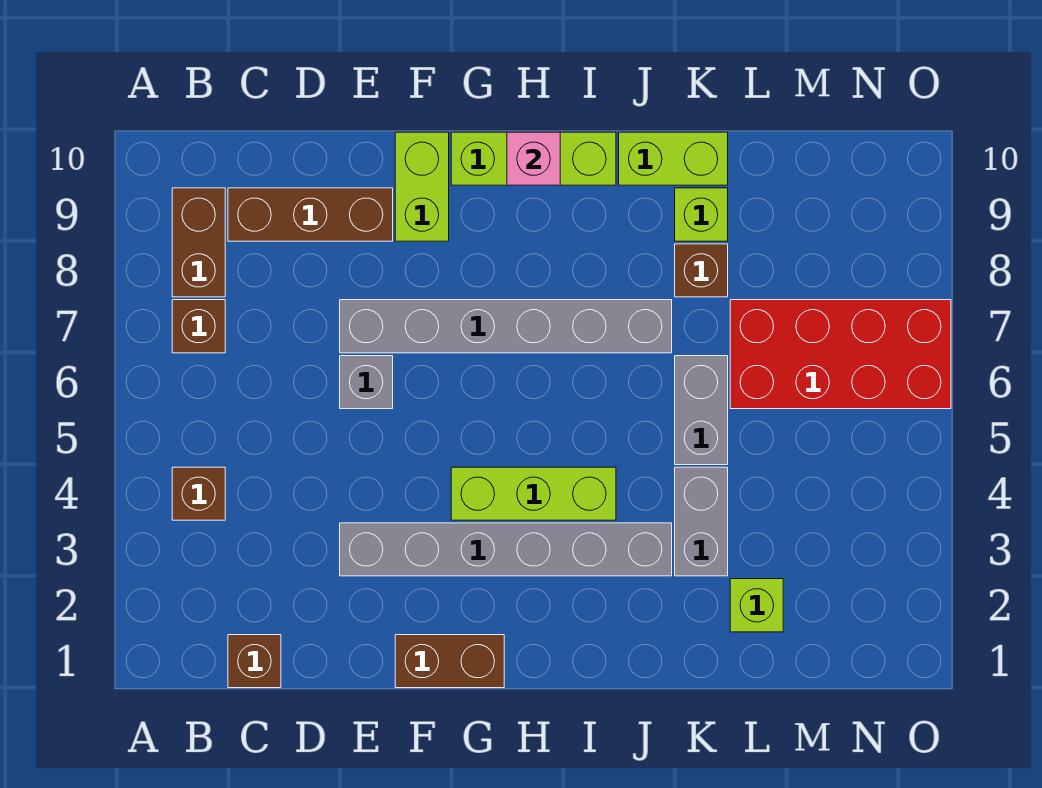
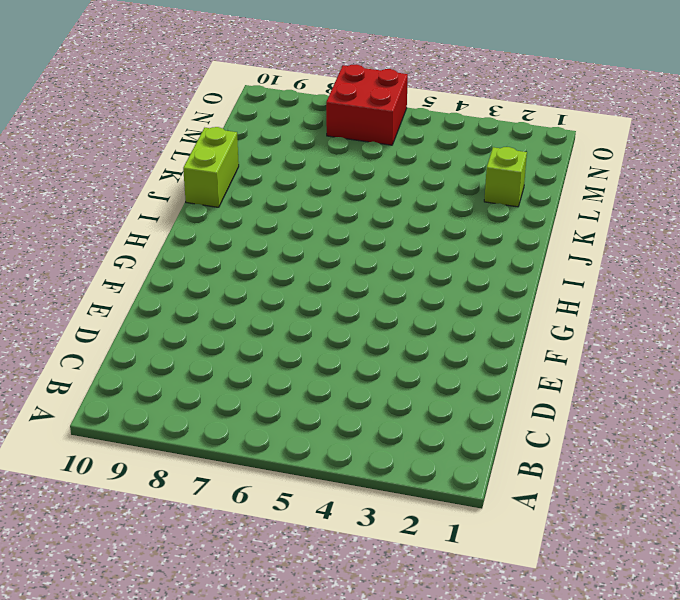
red 2x2 brick [326,64,408,145] -> red 2x4 brick [730,300,951,409]
none -> brown 1x1 brick [172,467,225,520]
none -> brown 1x1 brick [172,300,225,353]
none -> brown 1x2 brick [172,188,225,297]

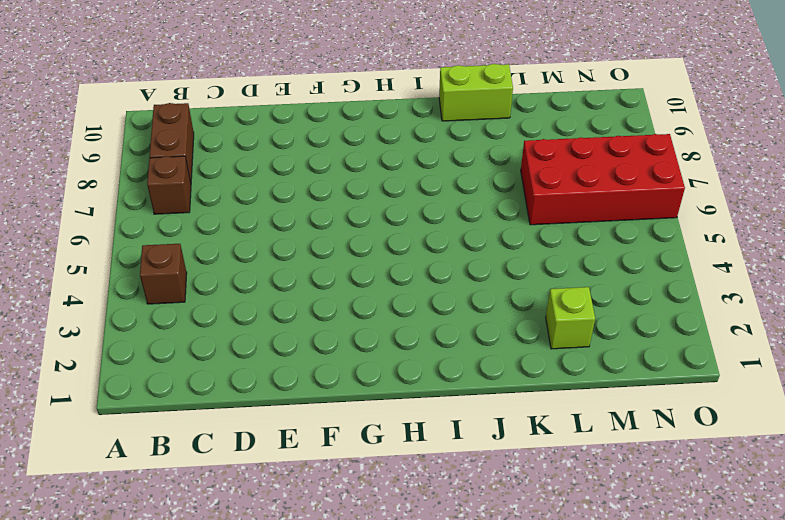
none -> brown 1x1 brick [228,635,281,688]
none -> brown 1x3 brick [228,188,393,241]
none -> grey 1x6 brick [340,523,672,576]

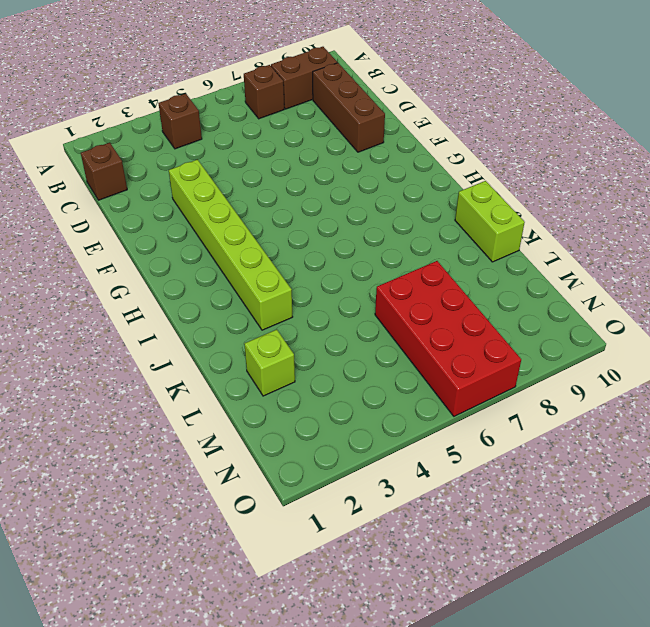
lime 1x6 brick [169,160,292,330] -> grey 1x6 brick [340,523,672,576]
none -> grey 1x1 brick [340,356,393,409]
none -> grey 1x6 brick [340,300,672,353]
none -> brown 1x2 brick [395,635,504,688]

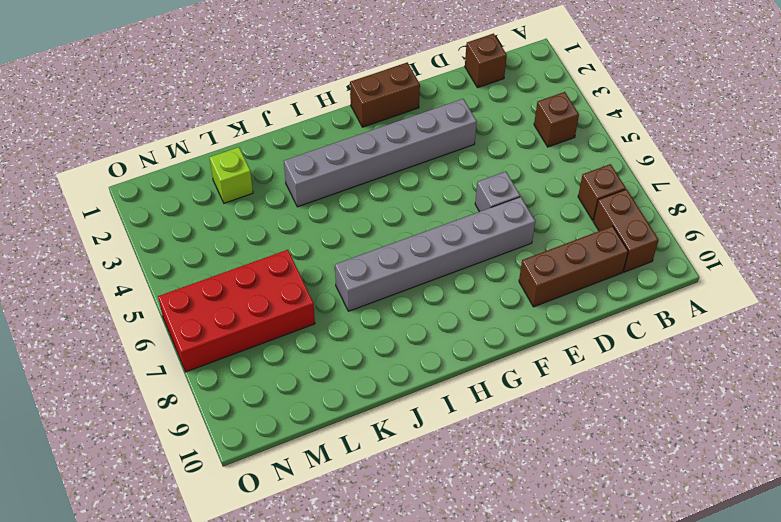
none -> lime 1x2 brick [395,132,449,241]
none -> lime 1x3 brick [451,467,616,520]
none -> lime 1x3 brick [451,132,616,185]

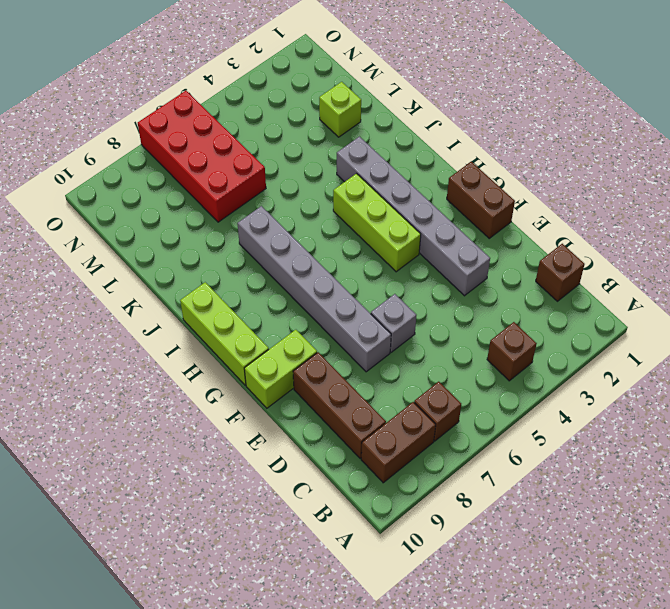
none -> lime 1x2 brick [619,132,728,185]
none -> grey 1x2 brick [675,467,728,576]
none -> grey 1x2 brick [675,356,728,465]

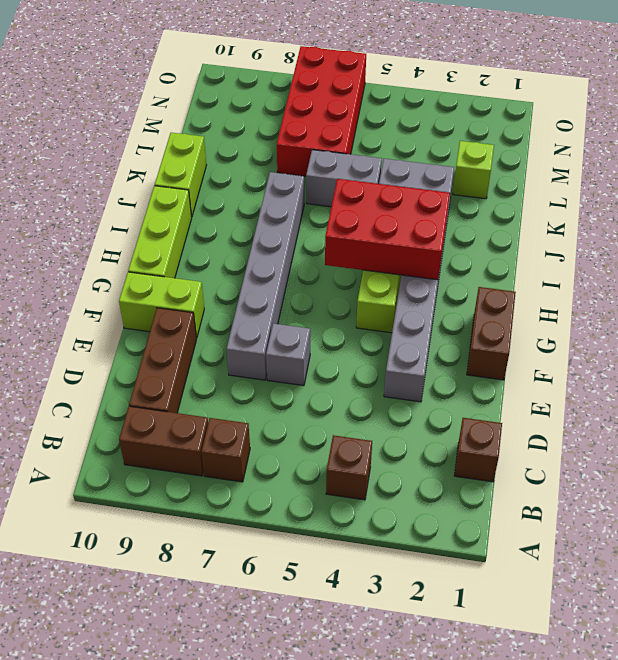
red 2x3 brick [325,179,450,280] -> none
none -> brown 1x1 brick [675,244,728,297]
none -> lime 1x1 brick [675,188,728,241]
none -> pink 1x1 brick [507,132,560,185]

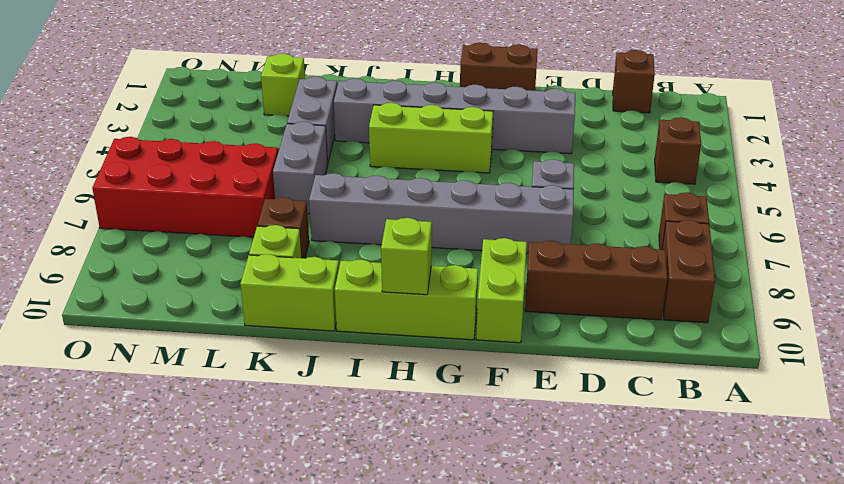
lime 1x1 brick [381,218,432,295] -> pink 1x1 brick [507,132,560,185]

